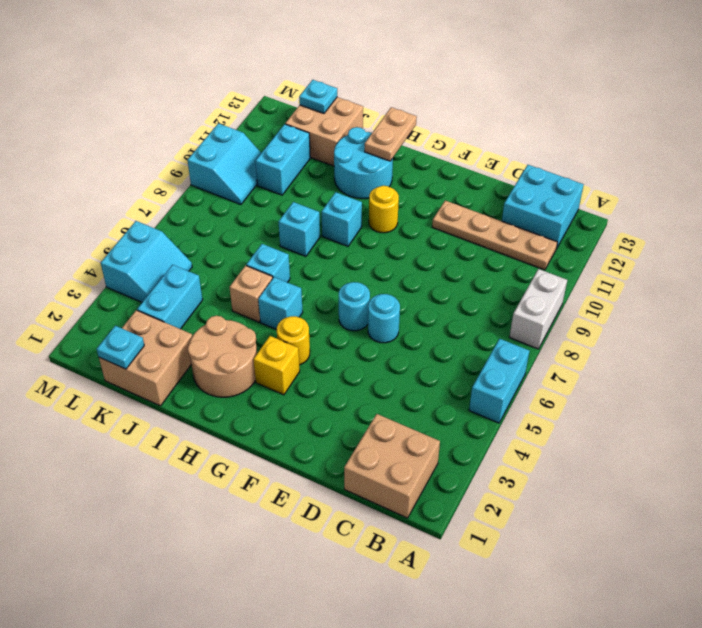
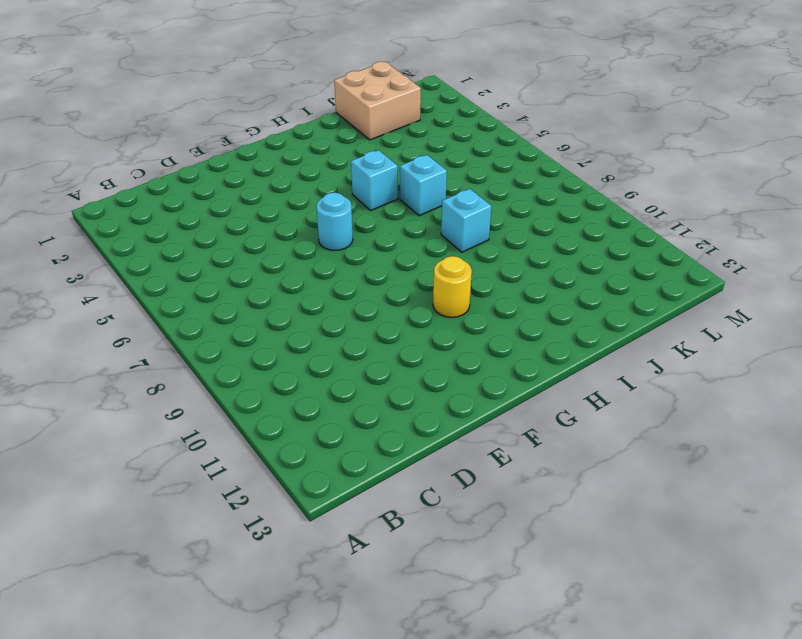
none -> cyan 1x2 brick [469,339,529,423]
none -> white 1x2 brick [510,269,567,349]
none -> tan 2x2 brick [344,414,440,518]

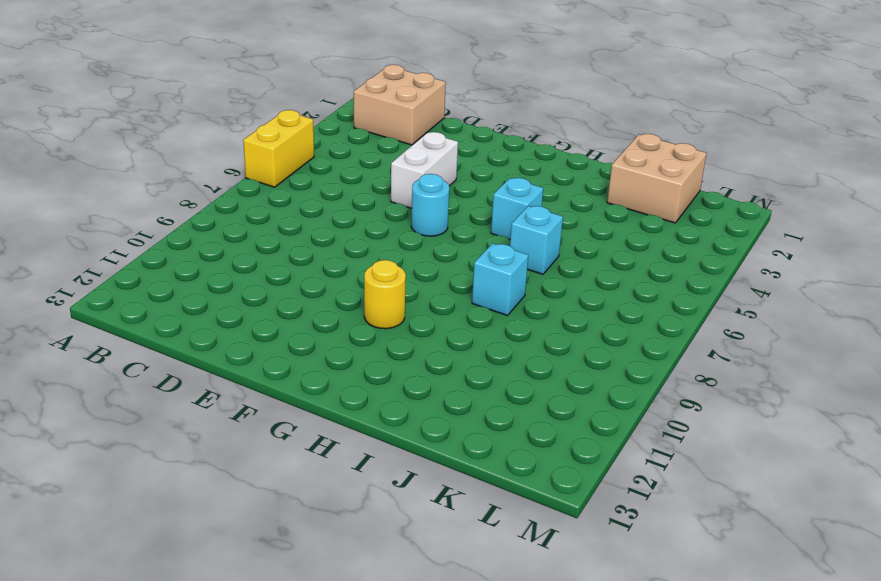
yellow 1x2 brick [243,110,314,187] -> cyan 1x2 brick [469,339,529,423]
white 1x2 brick [391,132,458,208] -> white 1x2 brick moved to [510,269,567,349]
none -> tan 1x4 plate [432,200,557,270]
none -> cyan 2x2 brick [502,165,584,249]
none -> cyan 1x1 round brick [368,294,400,343]

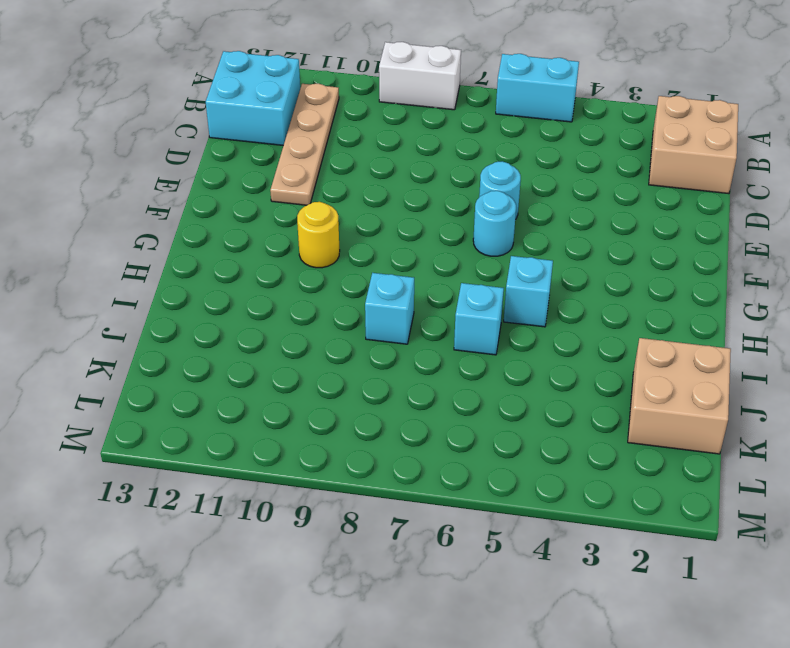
none -> yellow 1x1 brick [253,336,300,395]
none -> yellow 1x1 round brick [277,316,310,365]
none -> tan 2x2 round brick [188,316,257,397]

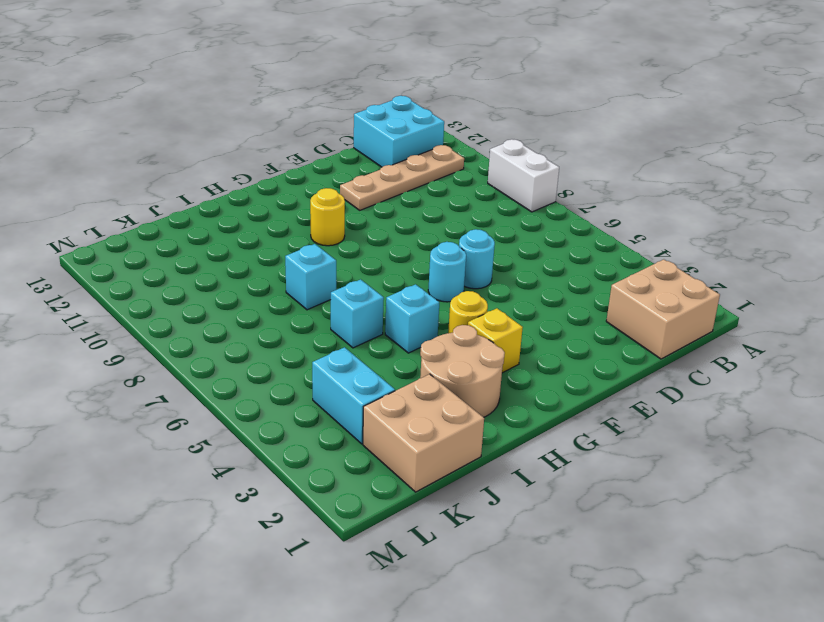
none -> cyan 1x2 brick [469,339,529,423]
none -> cyan 1x1 brick [321,192,362,246]
none -> cyan 2x2 round brick [334,127,393,199]

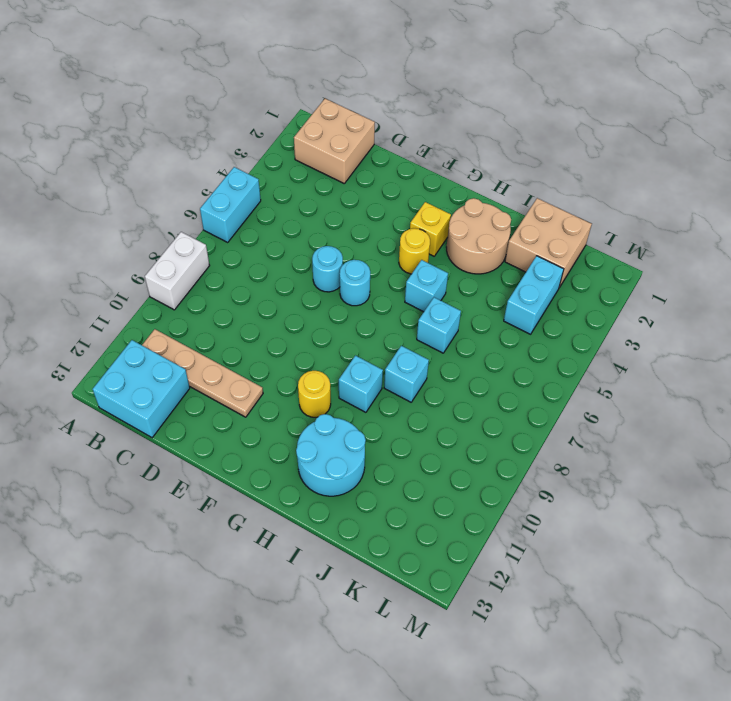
none -> tan 1x1 brick [230,266,273,322]
none -> tan 2x2 brick [285,97,363,166]
none -> cyan 1x2 brick [255,124,310,195]

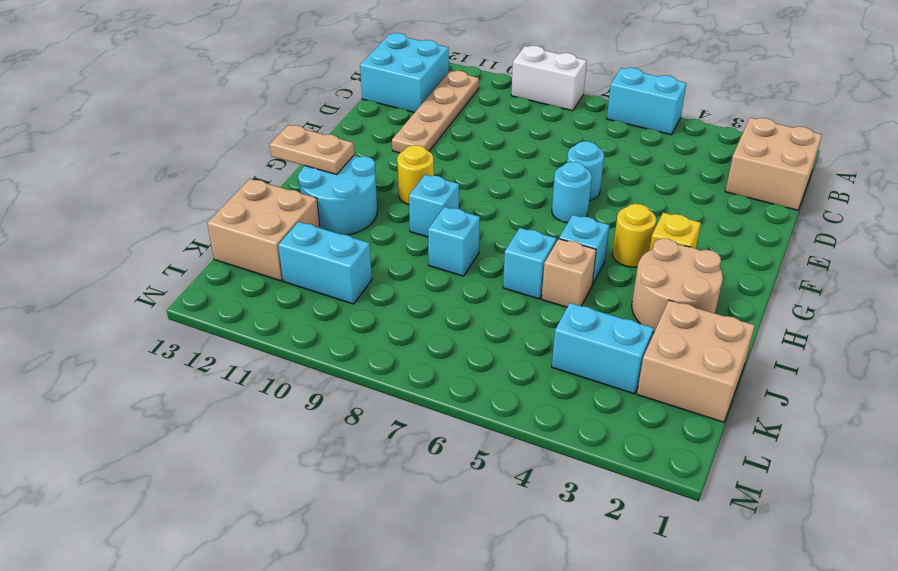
none -> cyan 2x2 slope [101,221,192,302]
none -> cyan 2x2 slope [187,123,261,204]
none -> cyan 1x1 plate [97,326,144,369]

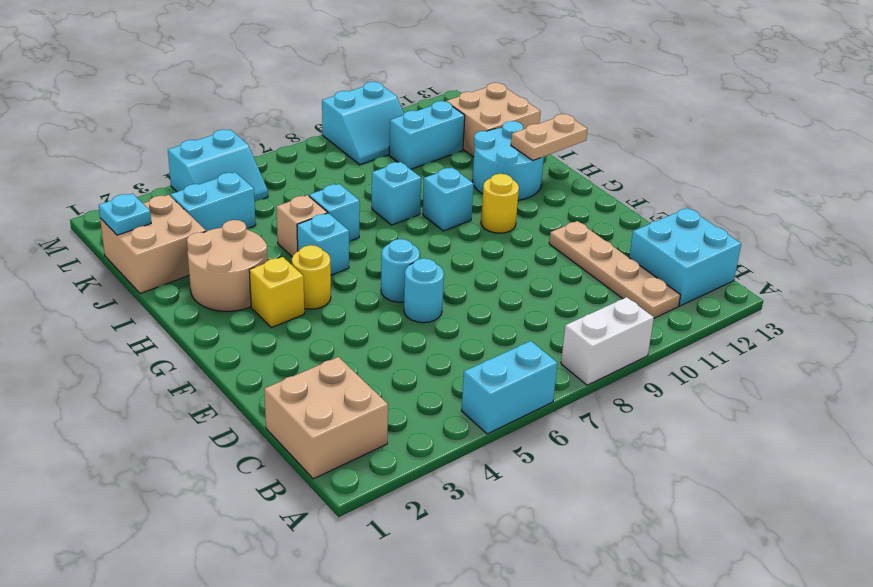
none -> cyan 1x1 plate [299,80,337,113]

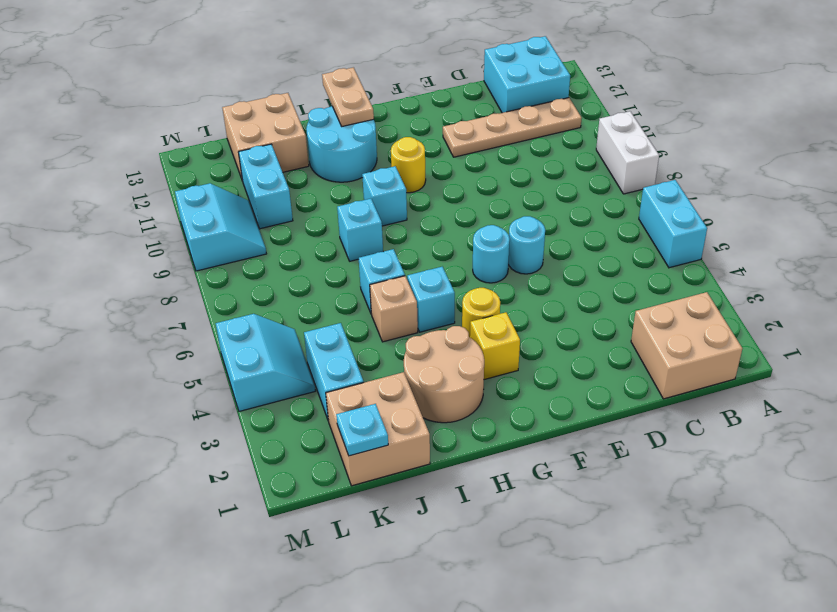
none -> cyan 1x1 plate [299,80,337,113]

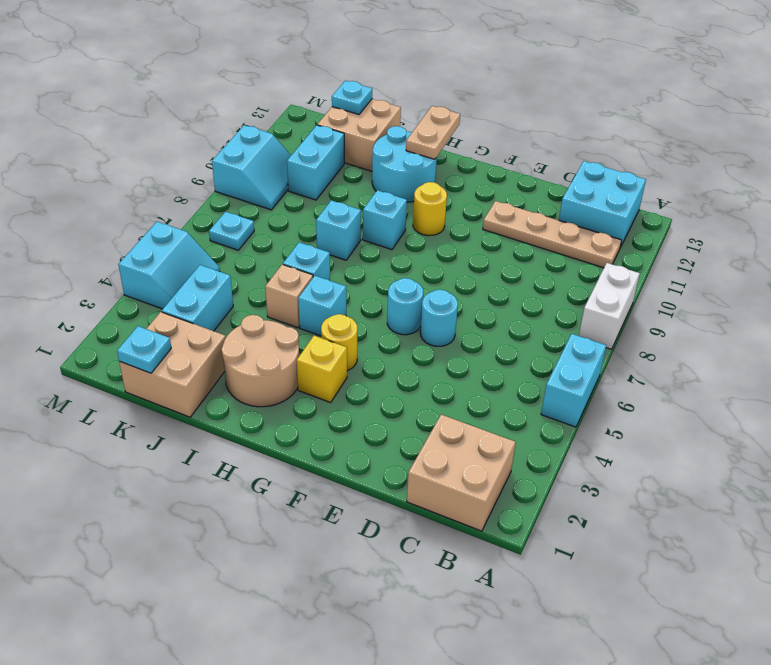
cyan 1x1 plate [209,212,254,250] -> none

